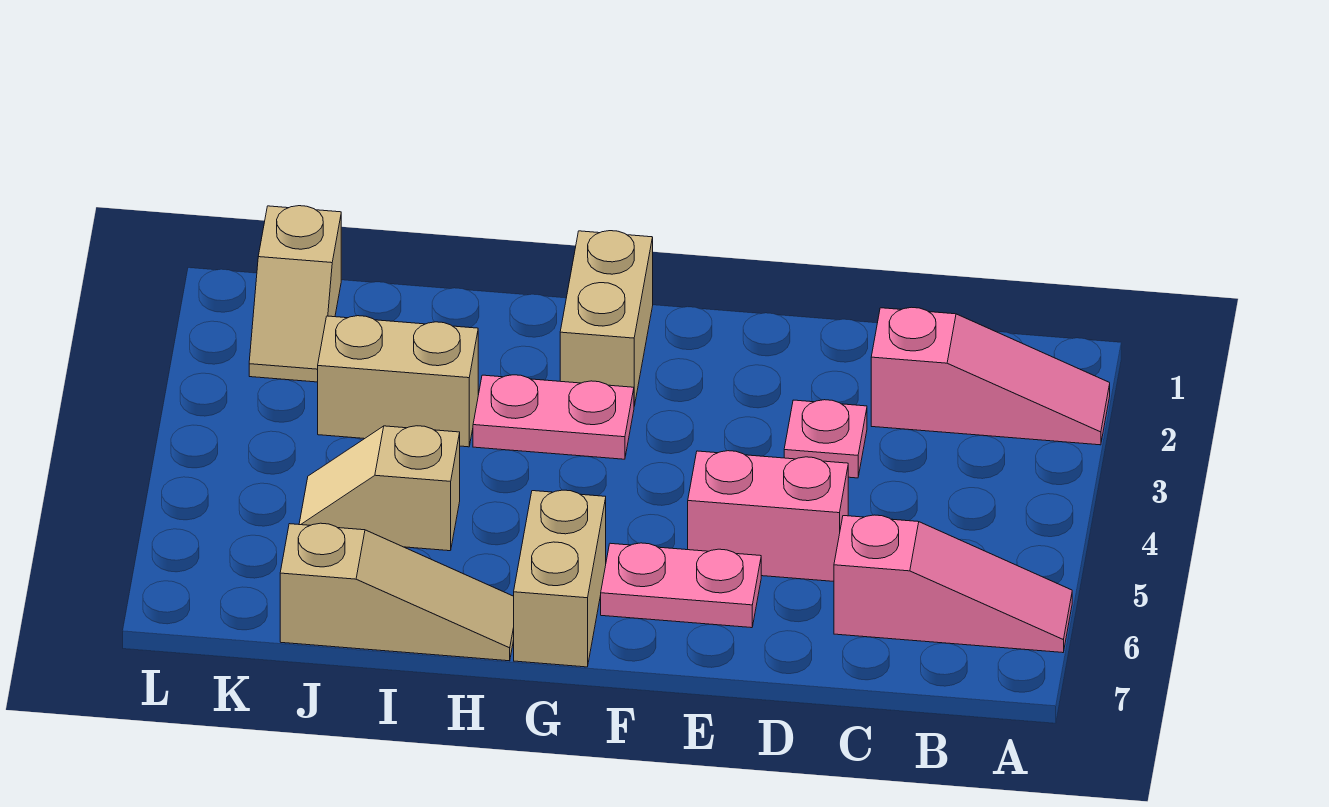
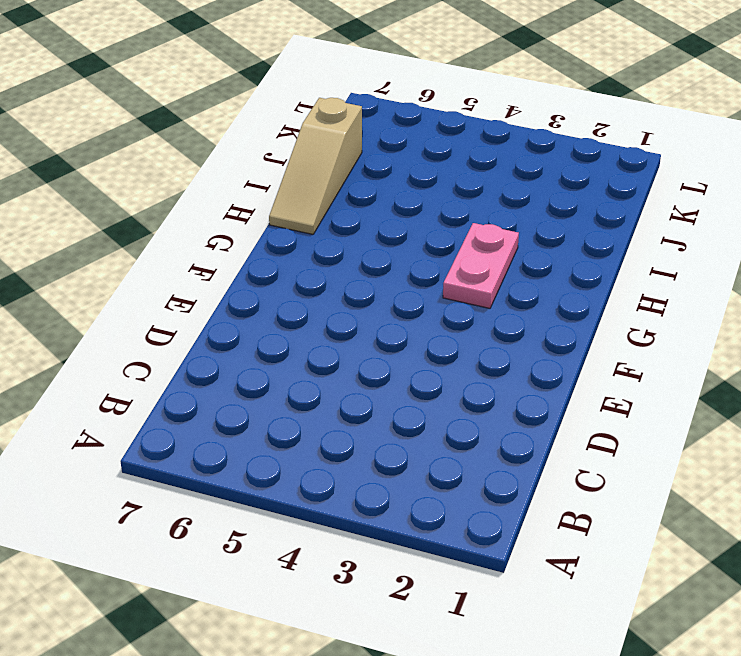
none -> pink 1x3 slope [871,307,1110,445]
none -> pink 1x3 slope [834,515,1072,653]
none -> pink 1x1 plate [784,400,867,478]

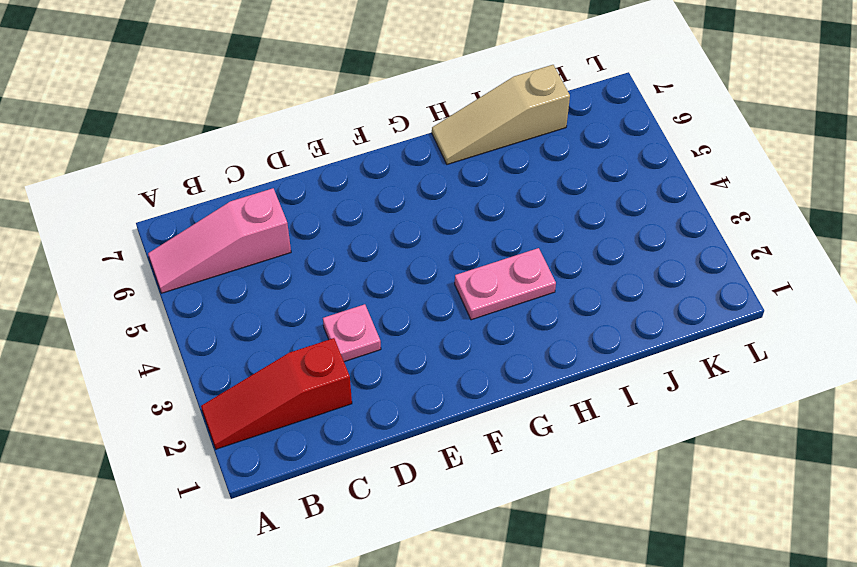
red 1x3 slope [201,338,352,449] -> pink 1x3 slope [871,307,1110,445]
none -> pink 1x2 brick [688,451,848,581]
none -> pink 1x2 plate [601,543,761,628]
none -> tan 1x2 brick [560,231,653,406]

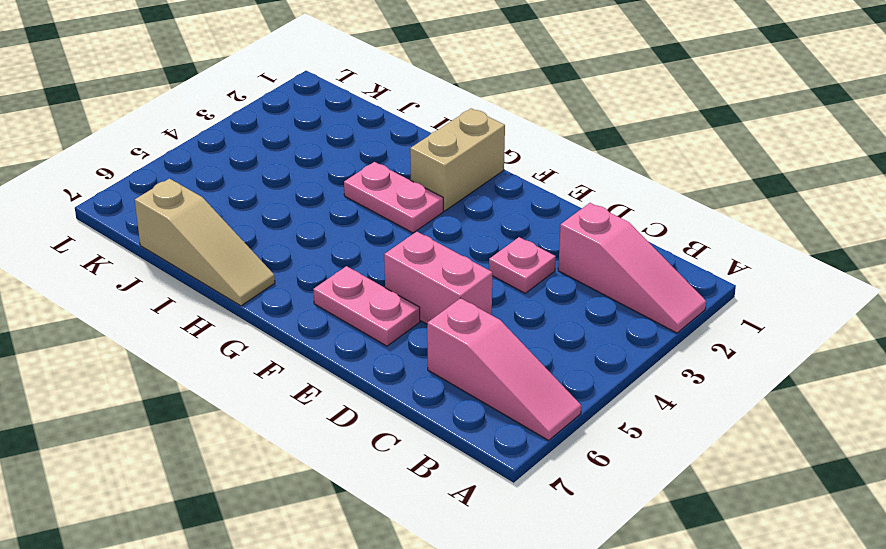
none -> tan 1x2 brick [514,490,606,667]
none -> tan 1x2 brick [318,316,478,447]
none -> tan 1x2 slope [299,426,460,551]

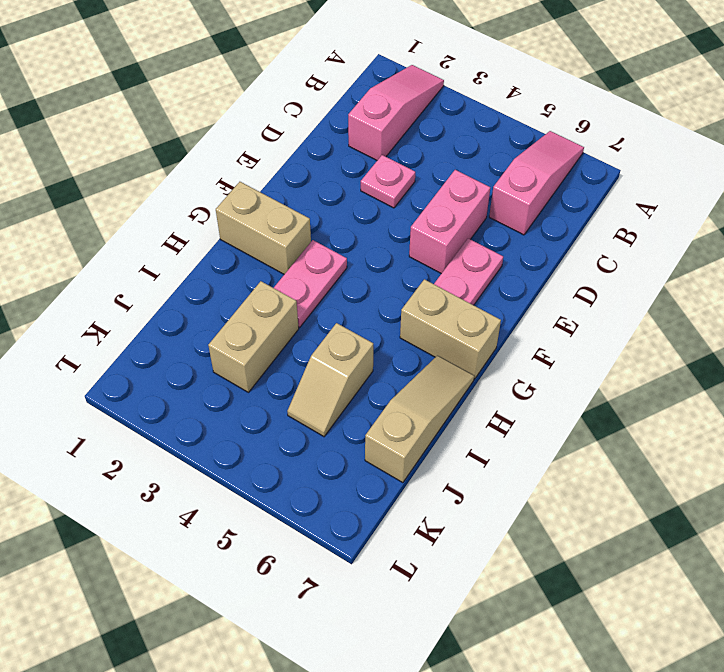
none -> tan 1x2 slope [249,206,341,382]

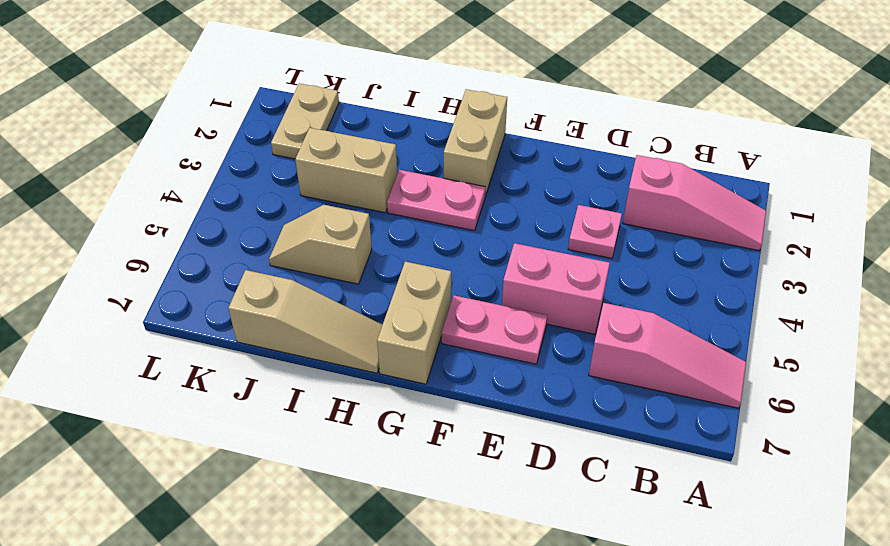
tan 1x2 plate [271,83,339,159] -> tan 1x2 slope [249,206,341,382]

